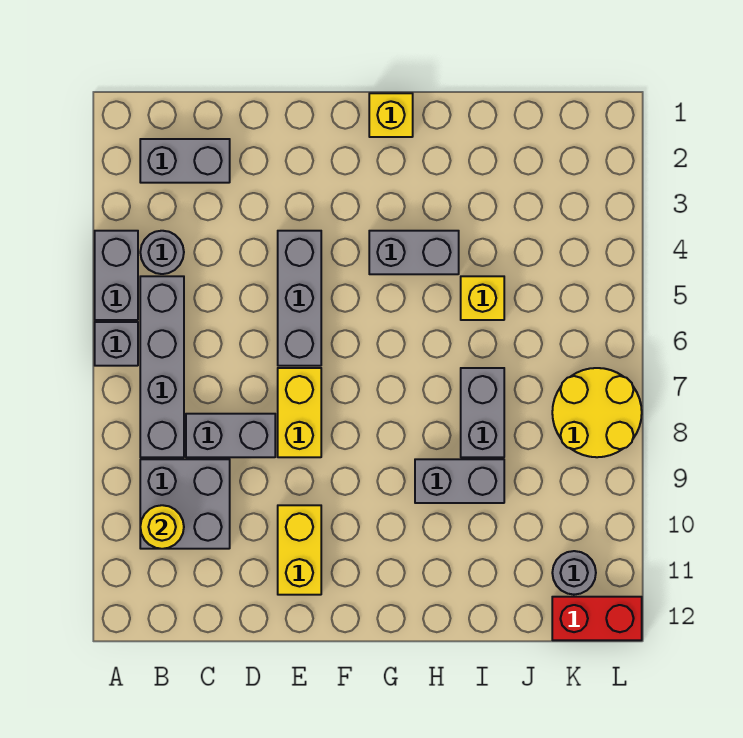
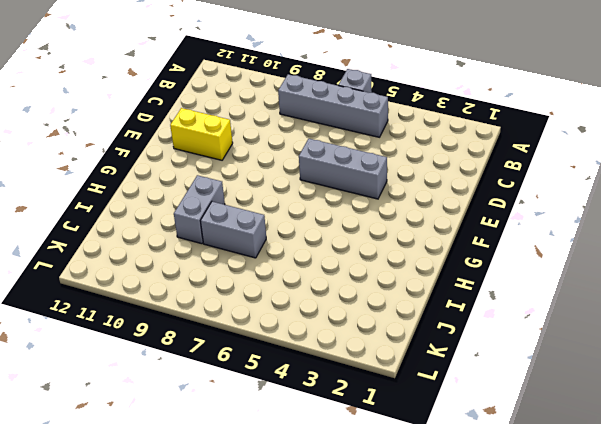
none -> grey 1x2 brick [95,231,138,320]
none -> grey 1x2 brick [140,139,230,183]
none -> grey 1x1 round brick [140,231,184,274]

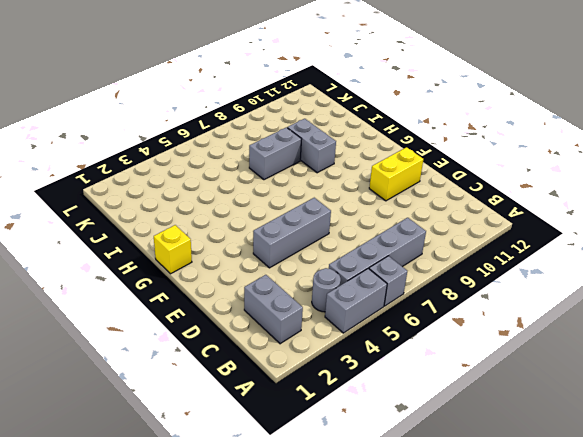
none -> grey 2x2 brick [140,459,230,549]
none -> grey 1x2 brick [186,414,275,457]
none -> yellow 1x2 brick [278,368,321,457]

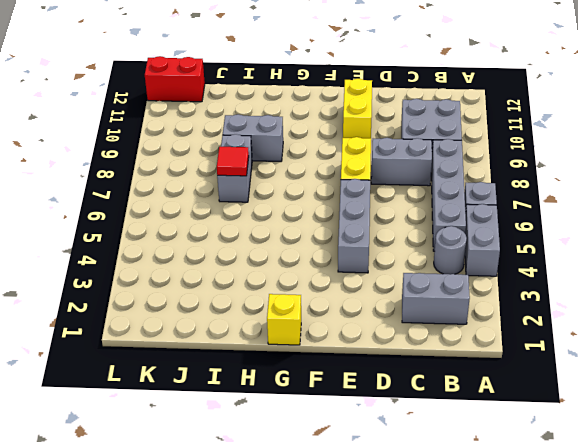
red 1x1 tile [217,147,249,176] -> none
none -> grey 1x2 brick [369,231,459,274]
none -> yellow 1x1 brick [461,276,504,320]
none -> yellow 2x2 round brick [552,368,642,457]

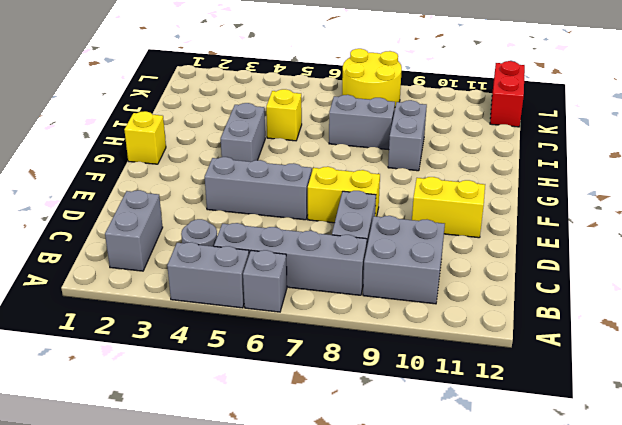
none -> grey 1x1 round brick [552,551,596,595]
none -> yellow 1x1 round brick [140,505,184,549]

